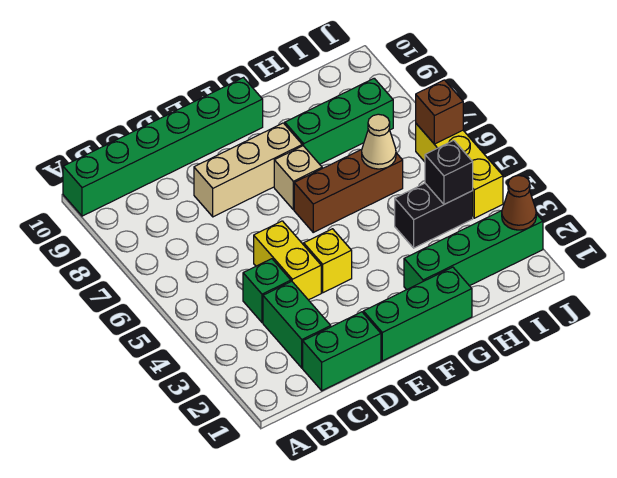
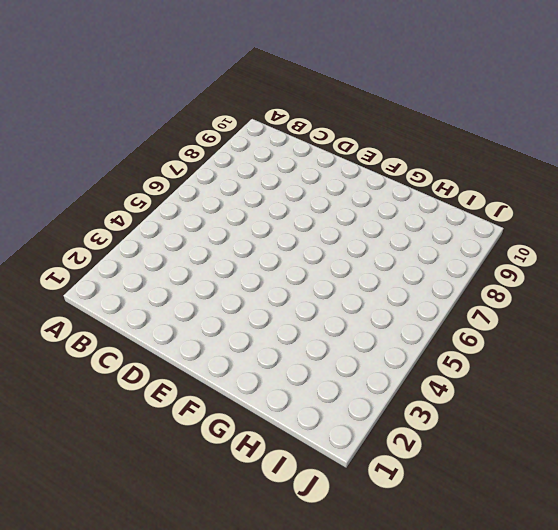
none -> green 1x6 brick [63,78,263,216]
none -> green 1x2 brick [303,312,381,391]
none -> green 1x2 brick [263,281,331,368]

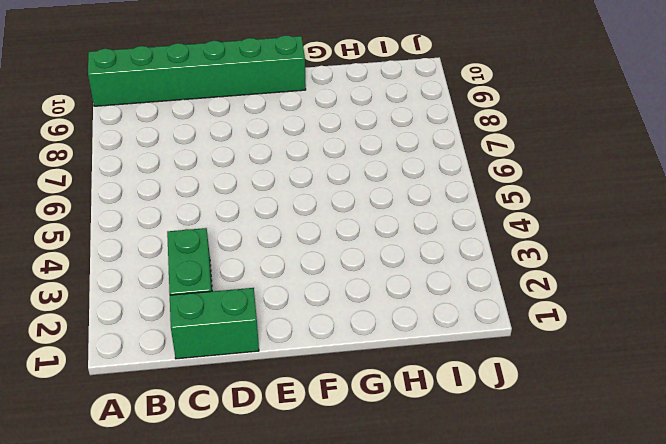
none -> green 1x1 brick [243,259,291,323]
none -> yellow 1x2 brick [254,221,321,300]
none -> tan 1x3 brick [194,123,302,217]

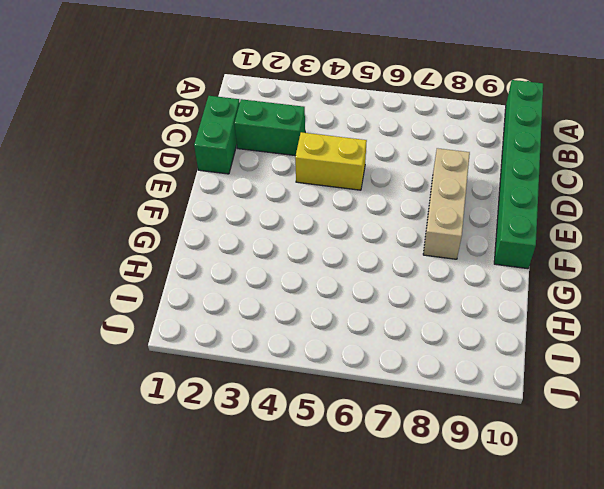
none -> green 1x1 brick [243,259,291,323]
none -> green 1x3 brick [363,267,472,361]
none -> yellow 1x1 brick [304,229,352,293]

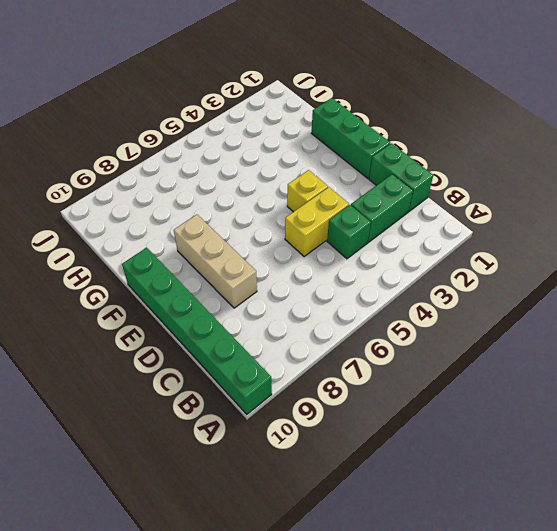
none -> brown 1x3 brick [294,149,403,232]
none -> tan 1x1 brick [274,146,322,210]
none -> green 1x4 brick [404,211,543,290]

